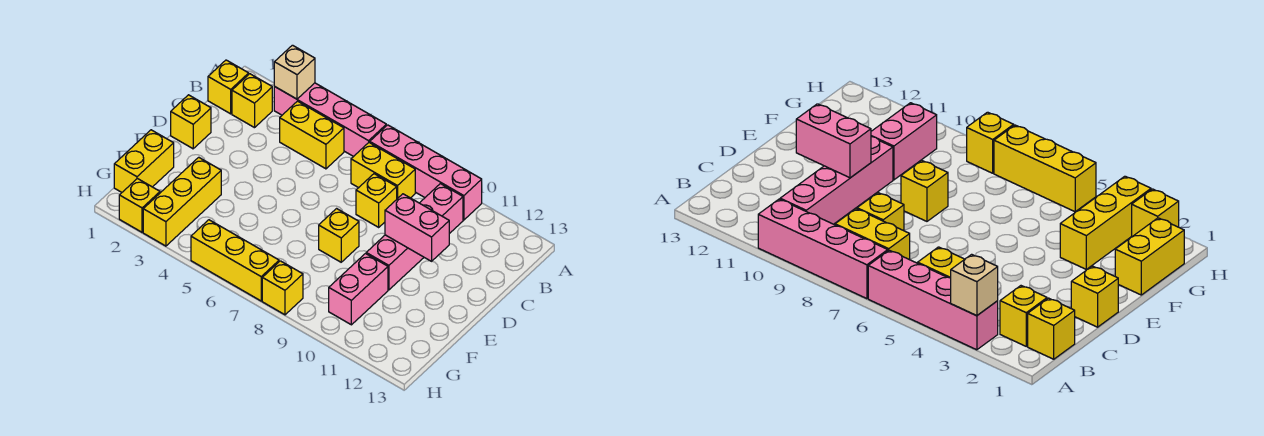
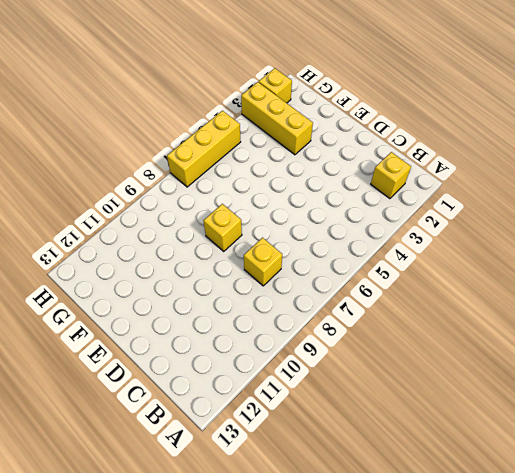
none -> pink 1x4 brick [274,83,386,157]
none -> pink 1x4 brick [370,125,482,220]
none -> yellow 1x1 brick [208,60,249,114]

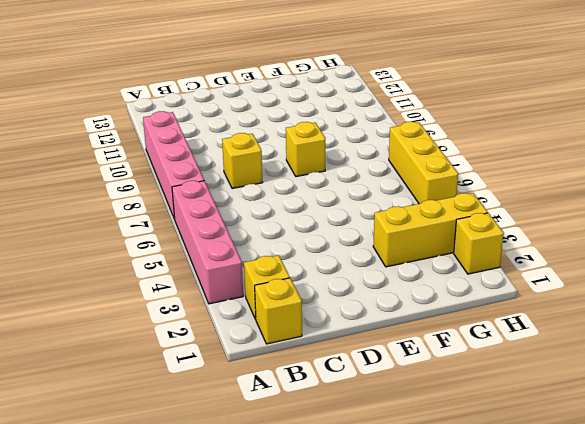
none -> yellow 1x2 brick [280,101,344,169]
none -> yellow 1x2 brick [351,142,415,199]
none -> pink 1x4 brick [366,184,463,290]

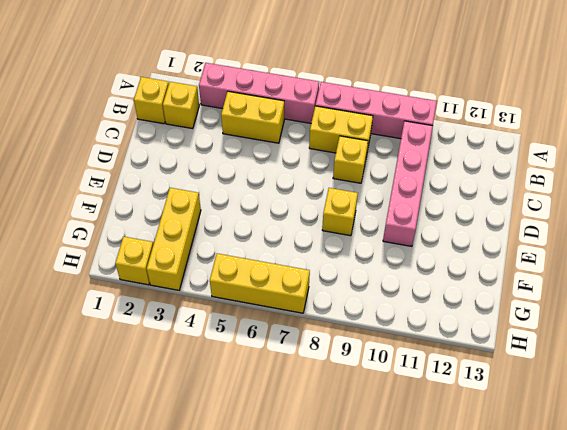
none -> yellow 1x1 brick [171,95,211,149]
none -> yellow 1x2 brick [114,130,174,192]
none -> pink 1x2 brick [329,254,388,325]

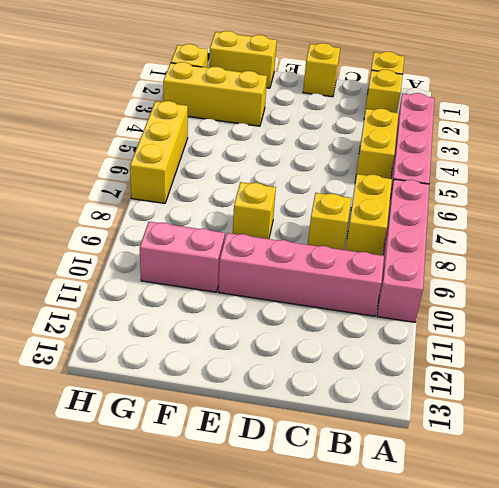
none -> yellow 1x1 brick [262,261,303,315]
none -> tan 1x1 brick [274,45,315,99]
none -> pink 1x2 brick [385,194,449,261]

